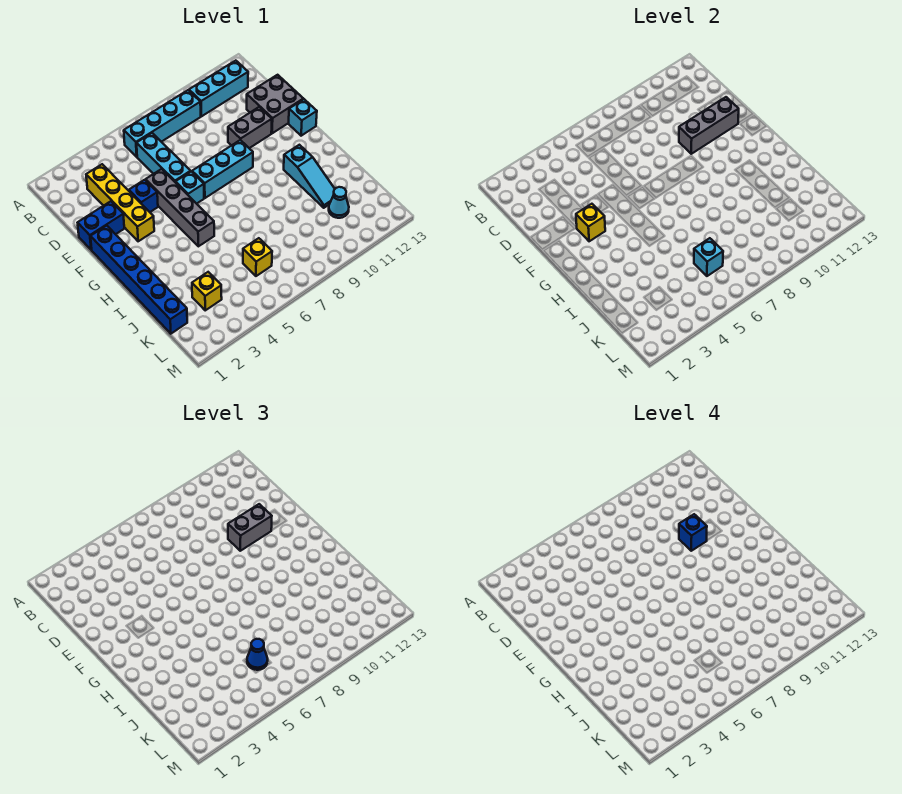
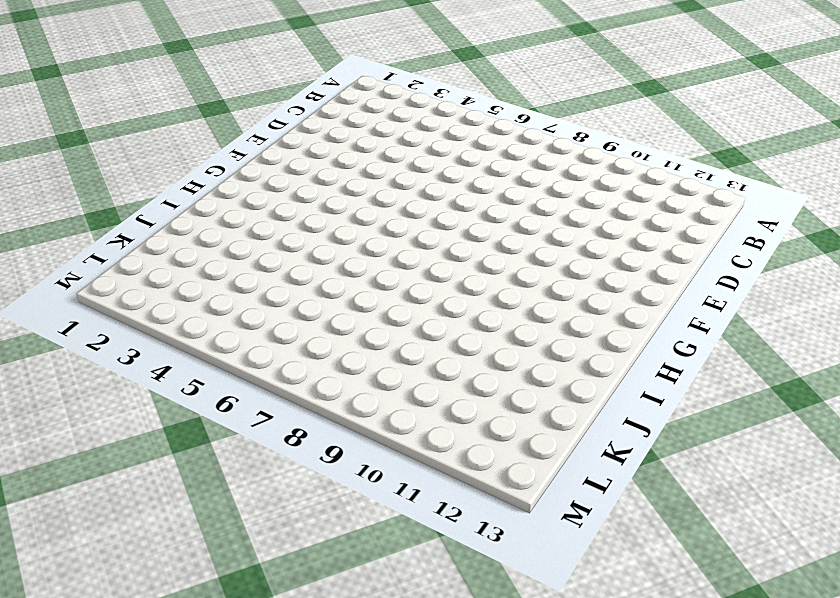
none -> cyan 1x4 brick [124,90,201,157]
none -> cyan 1x3 brick [189,61,248,116]
none -> yellow 1x4 brick [86,164,154,241]

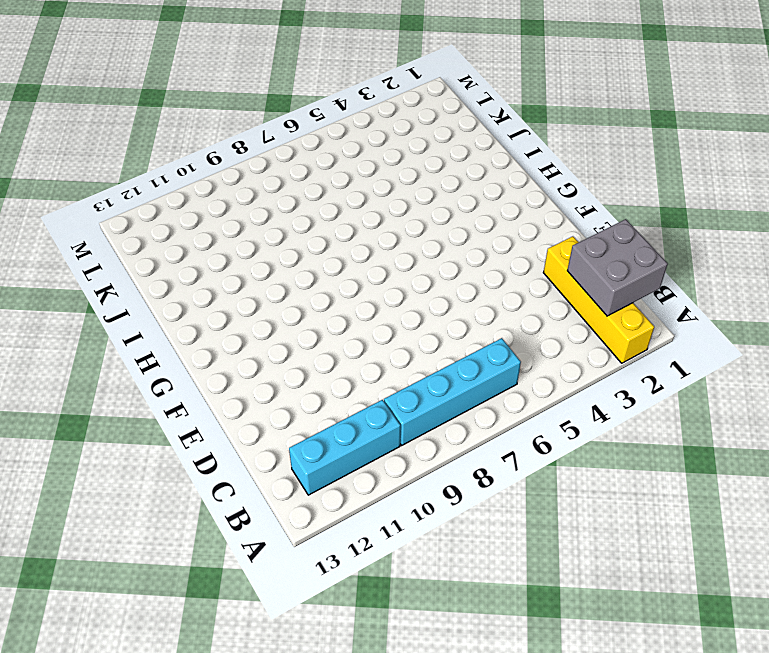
yellow 1x4 brick [543,236,654,363] -> yellow 1x4 brick moved to [86,164,154,241]
grey 2x2 brick [567,219,668,316] -> grey 2x2 brick moved to [247,75,303,133]
none -> cyan 1x3 brick [137,133,191,182]
none -> blue 1x2 brick [78,201,124,250]
none -> blue 1x1 brick [129,180,158,212]

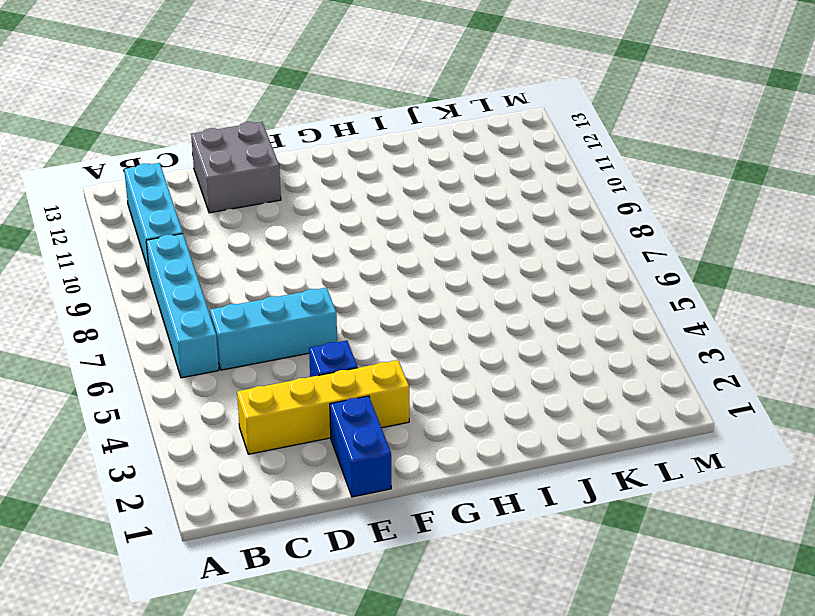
none -> grey 1x4 brick [146,169,214,246]
none -> grey 1x2 brick [228,107,272,148]
none -> blue 1x6 brick [90,226,187,334]

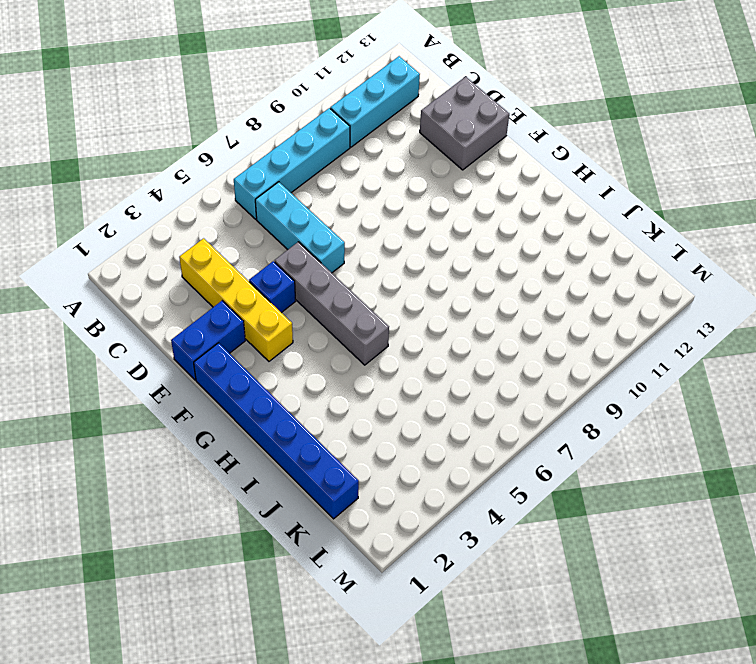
none -> grey 1x2 brick [228,107,272,148]
none -> cyan 1x1 brick [175,172,204,204]
none -> cyan 1x3 brick [192,140,253,198]

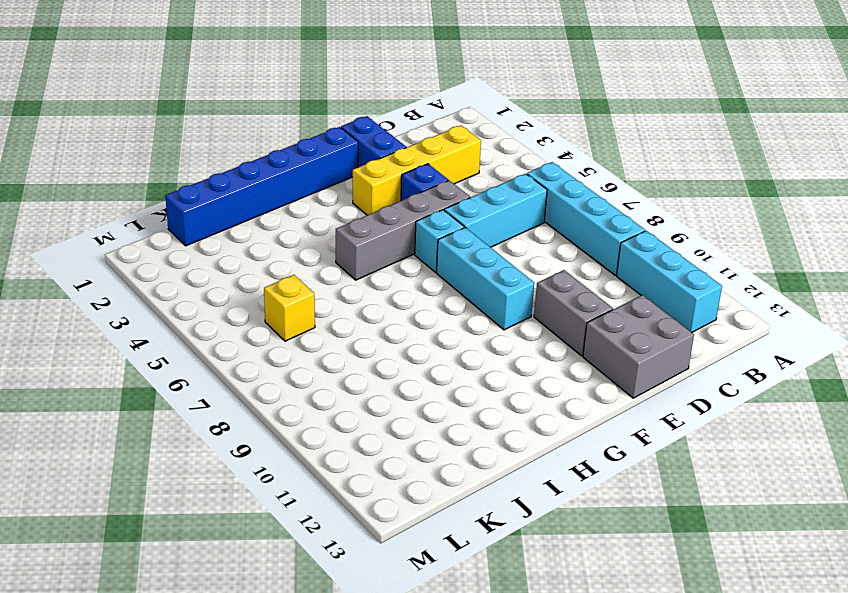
none -> cyan 1x1 brick [289,99,317,136]
none -> cyan 1x3 slope [284,145,335,208]
none -> yellow 1x1 brick [192,272,222,310]

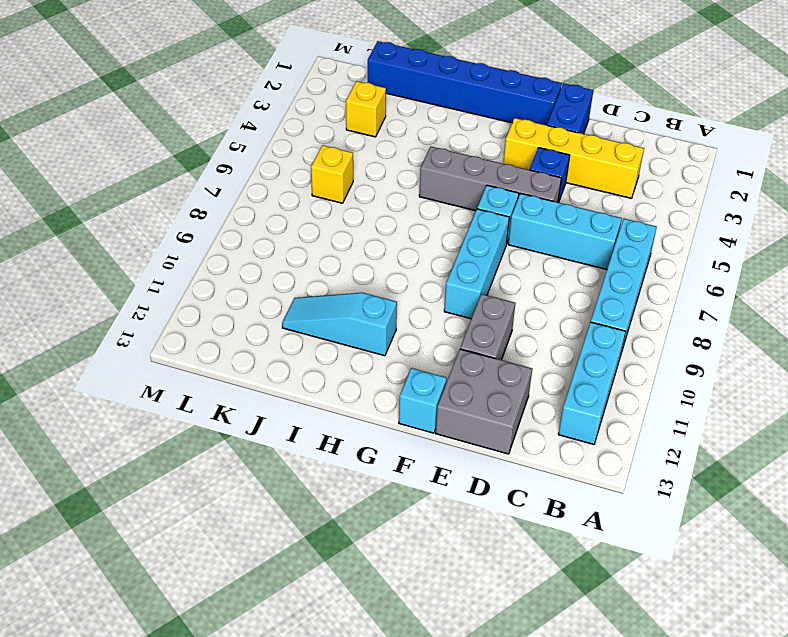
none -> cyan 1x1 cone [329,187,349,218]
none -> grey 1x3 brick [679,97,739,154]
none -> yellow 1x1 brick [576,204,605,241]

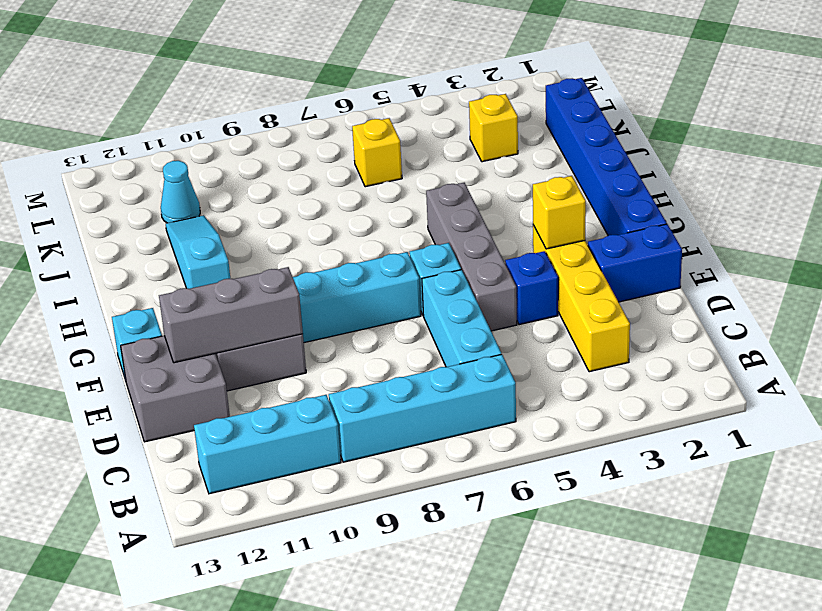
none -> cyan 1x1 brick [694,238,723,276]
none -> grey 1x2 brick [228,504,272,551]
none -> blue 1x1 cone [247,639,268,670]

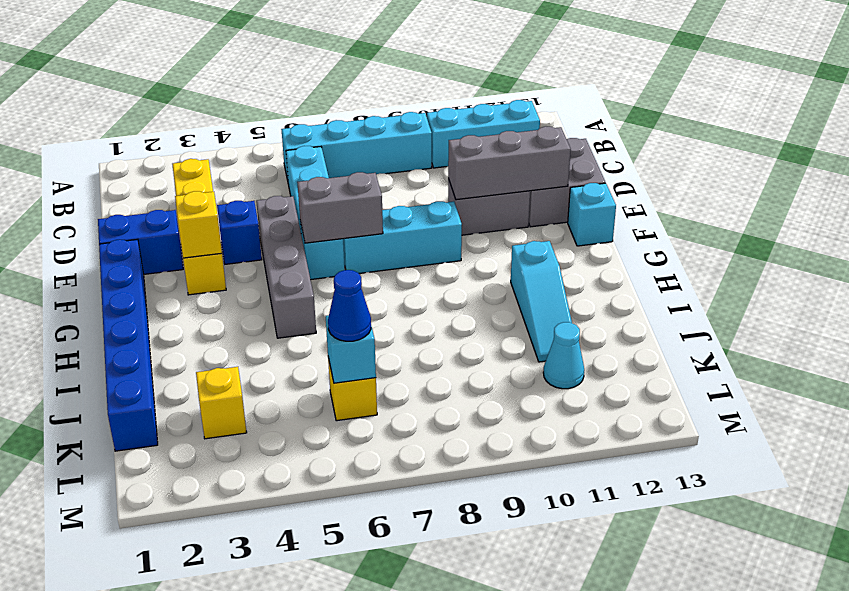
grey 1x2 brick [297,172,383,243] -> grey 1x2 brick moved to [228,504,272,551]
none -> blue 1x1 brick [679,514,707,551]

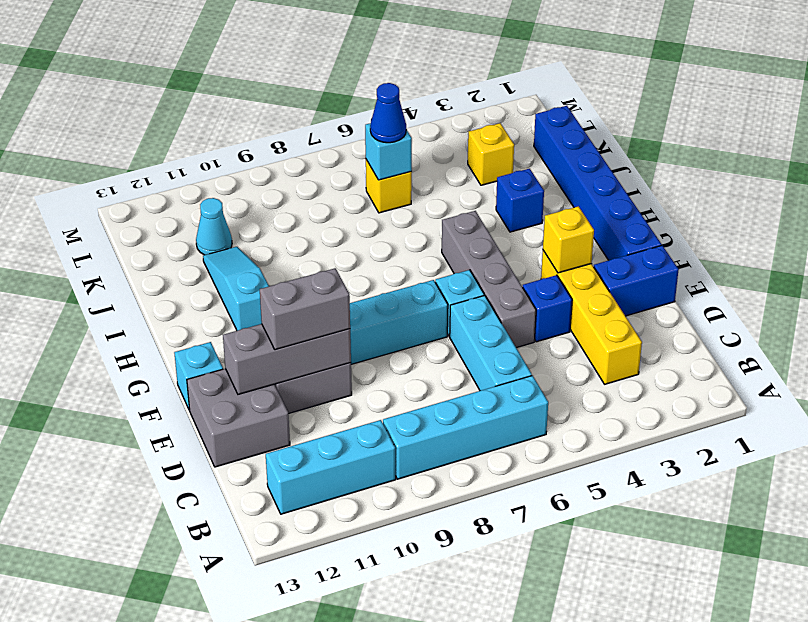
blue 1x1 brick [496,169,544,232] -> blue 1x1 brick moved to [679,514,707,551]

